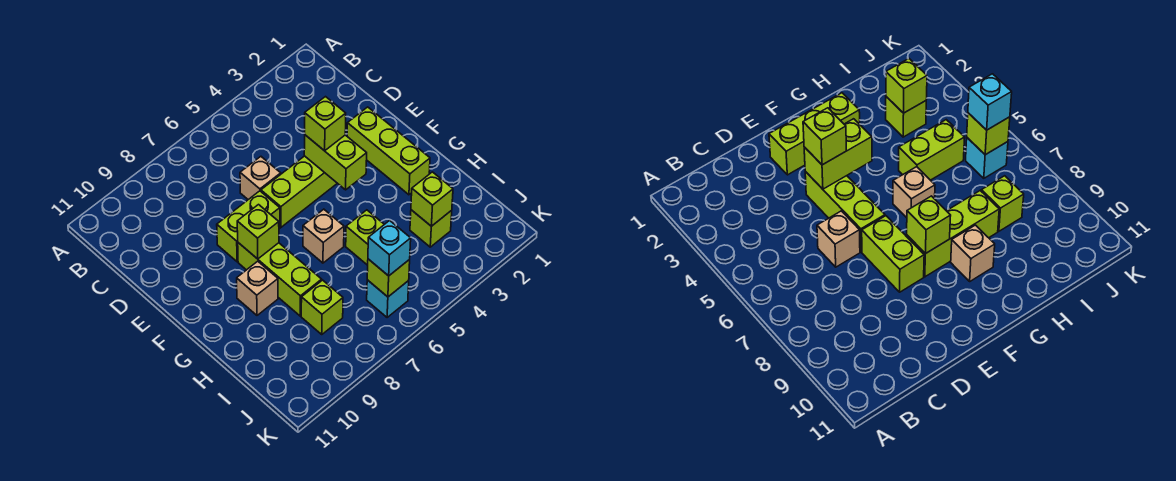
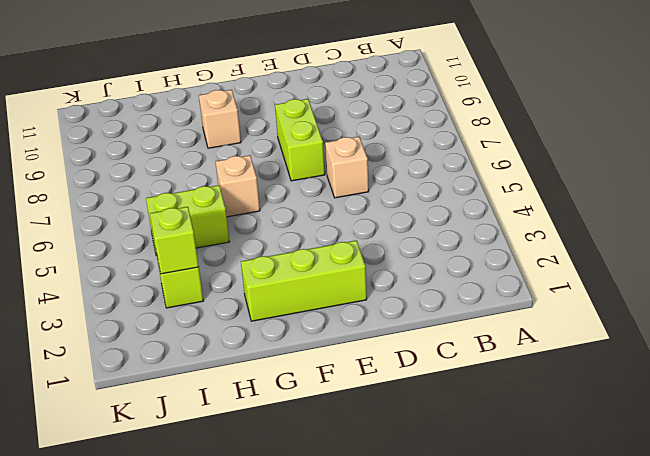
none -> lime 1x3 brick [261,156,337,227]
none -> lime 1x3 brick [238,243,322,316]
none -> lime 1x1 brick [301,280,343,334]

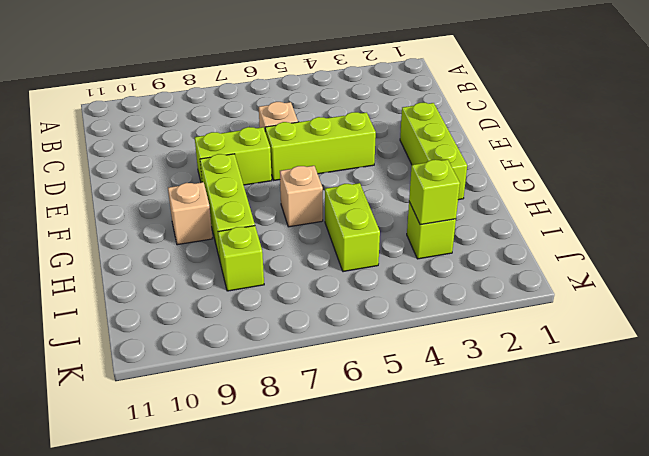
none -> cyan 1x1 brick [367,280,409,317]
none -> lime 1x2 brick [304,135,367,190]
none -> lime 1x1 brick [237,205,279,259]

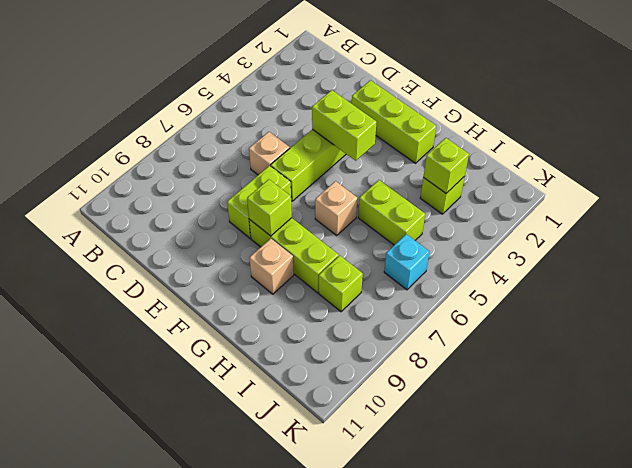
none -> lime 1x1 brick [367,259,410,297]
none -> lime 1x1 brick [305,97,346,151]
none -> cyan 1x1 brick [368,221,411,276]

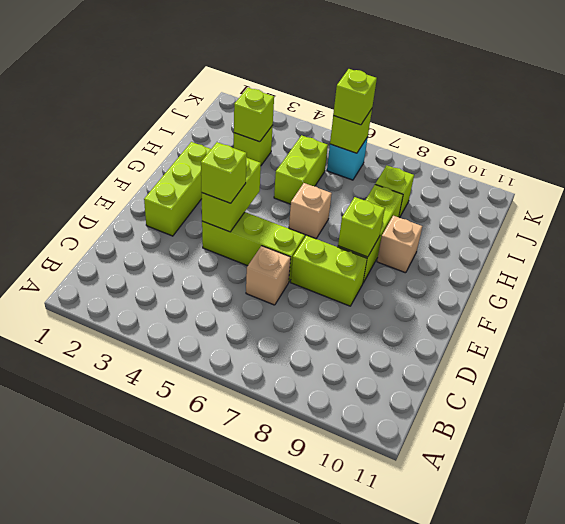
lime 1x1 brick [333,69,377,125] -> cyan 1x1 brick [368,221,411,276]

